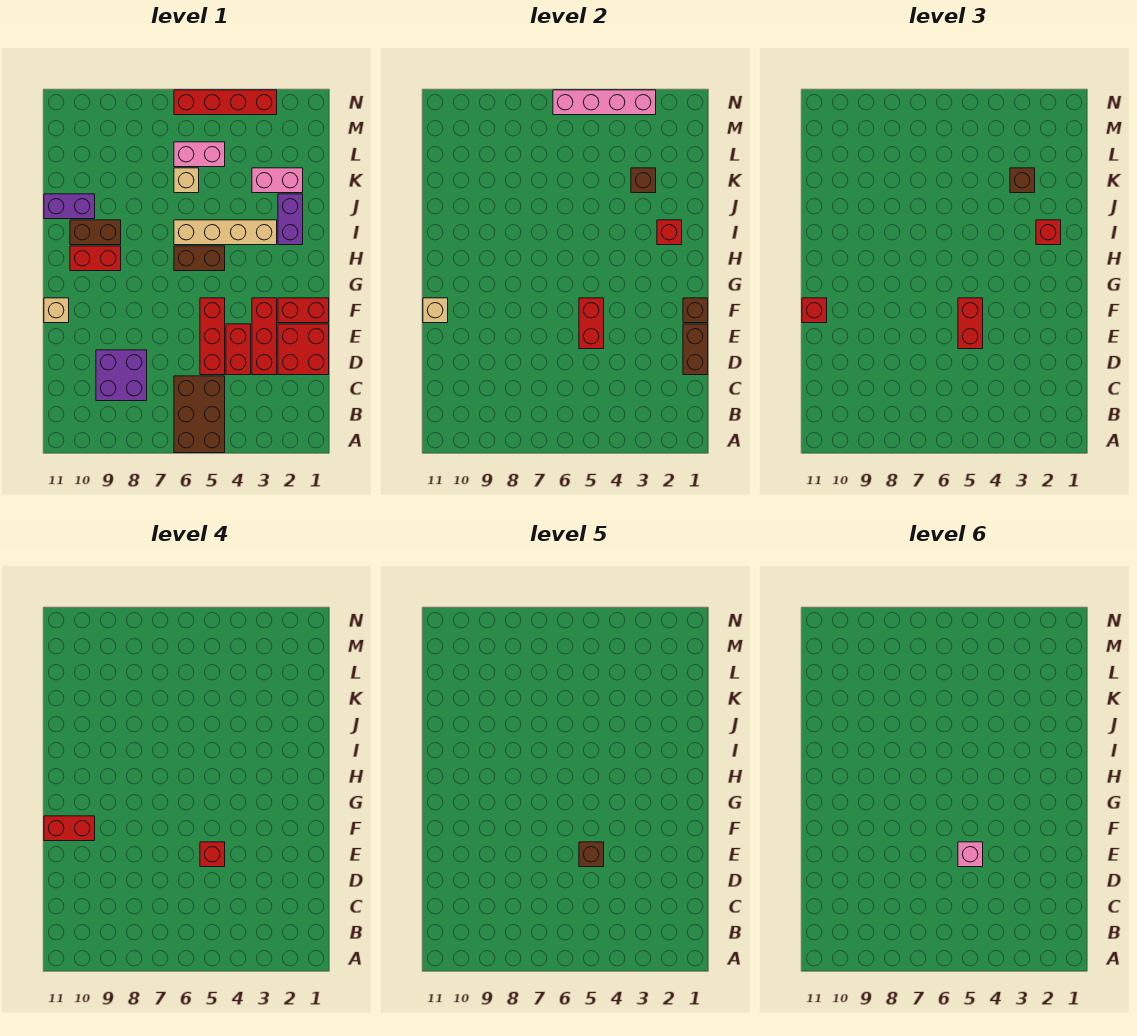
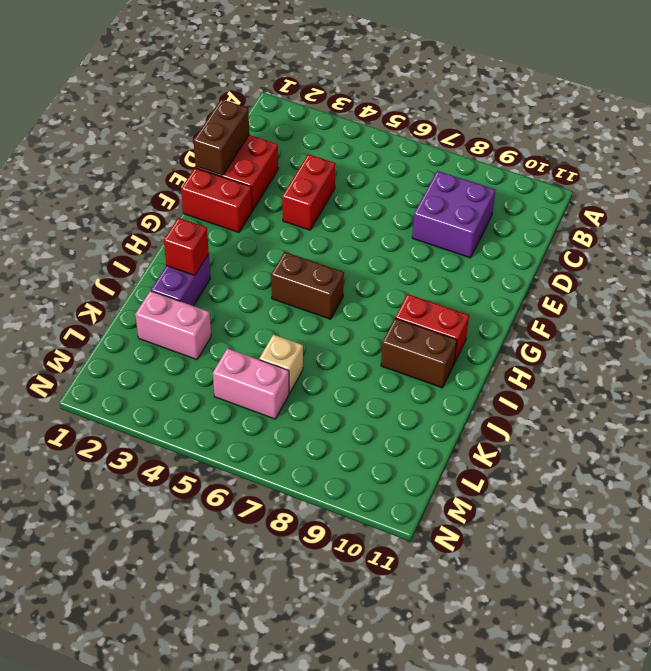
none -> brown 2x3 brick [174,376,225,453]
none -> red 1x3 brick [252,298,277,375]
none -> red 1x3 brick [200,298,225,375]
none -> tan 1x1 brick [44,298,69,323]

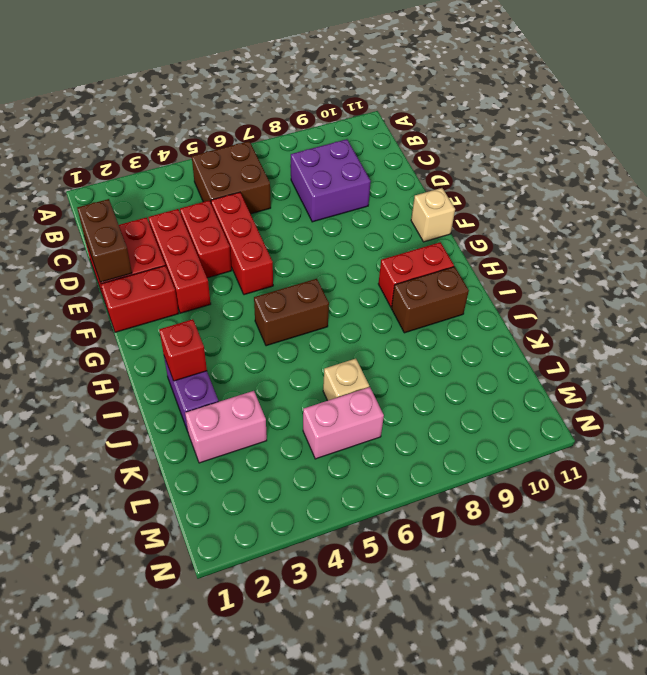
brown 2x2 brick [192,141,271,214] -> brown 2x3 brick [174,376,225,453]
none -> tan 1x4 brick [174,220,277,245]
none -> purple 1x2 brick [44,194,95,219]
none -> red 1x4 brick [174,90,277,115]
none -> red 1x2 brick [579,298,604,349]

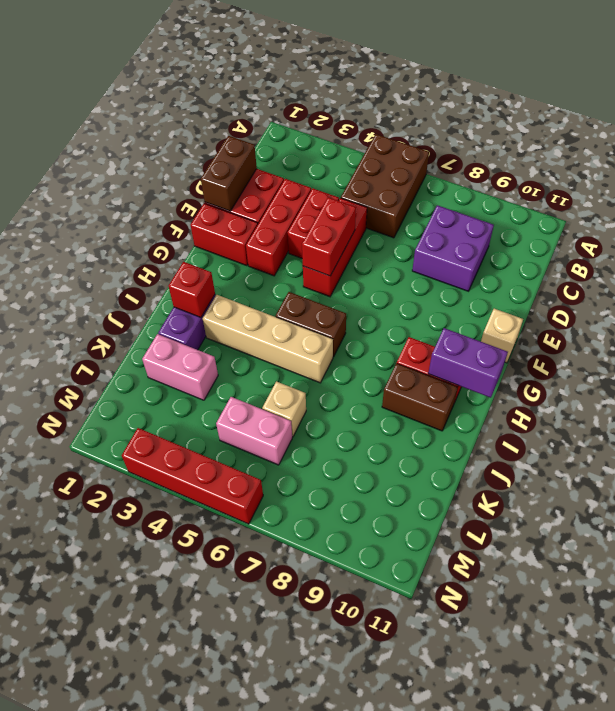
purple 1x2 brick [428,328,508,398] -> purple 1x2 brick moved to [44,194,95,219]
none -> brown 1x1 brick [683,298,708,323]
none -> tan 1x1 brick [423,298,448,323]
none -> brown 1x1 brick [631,168,656,193]
none -> pink 1x4 brick [553,90,656,115]

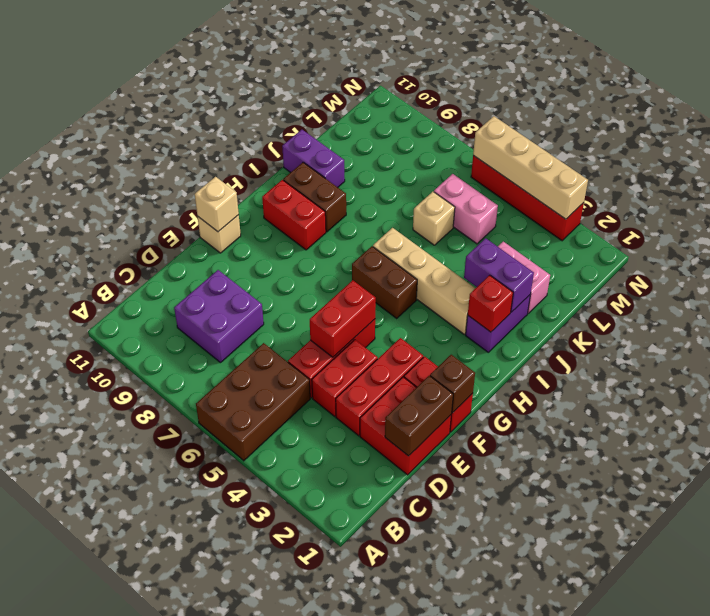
purple 1x2 brick [464,238,534,312] -> none
tan 1x4 brick [473,116,588,219] -> pink 1x4 brick [553,90,656,115]
none -> brown 1x1 brick [631,168,656,193]
none -> red 1x2 brick [958,298,983,349]
none -> red 1x1 brick [802,298,827,323]
none -> red 1x1 brick [1036,220,1061,245]

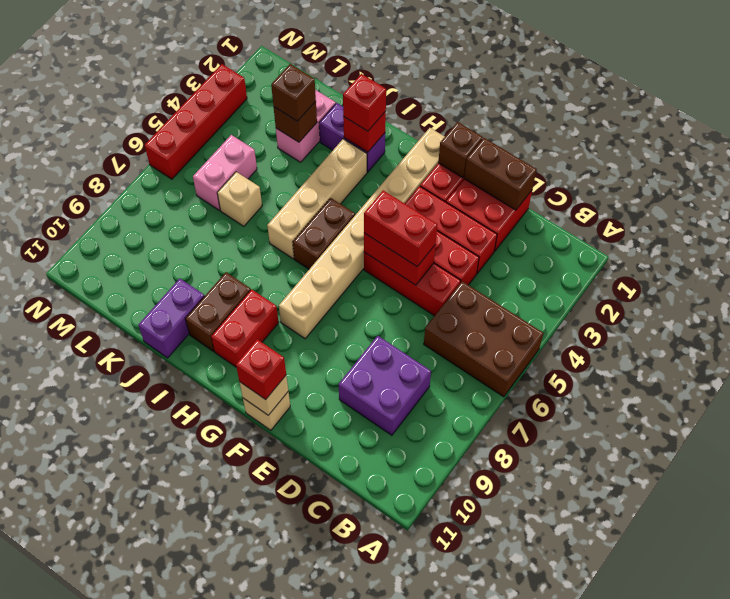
tan 1x8 brick [279,128,445,339] -> none
none -> pink 1x4 brick [553,90,656,115]
none -> red 1x1 brick [200,842,225,867]
none -> red 1x2 brick [44,816,95,841]
none -> brown 1x1 brick [579,842,604,867]

